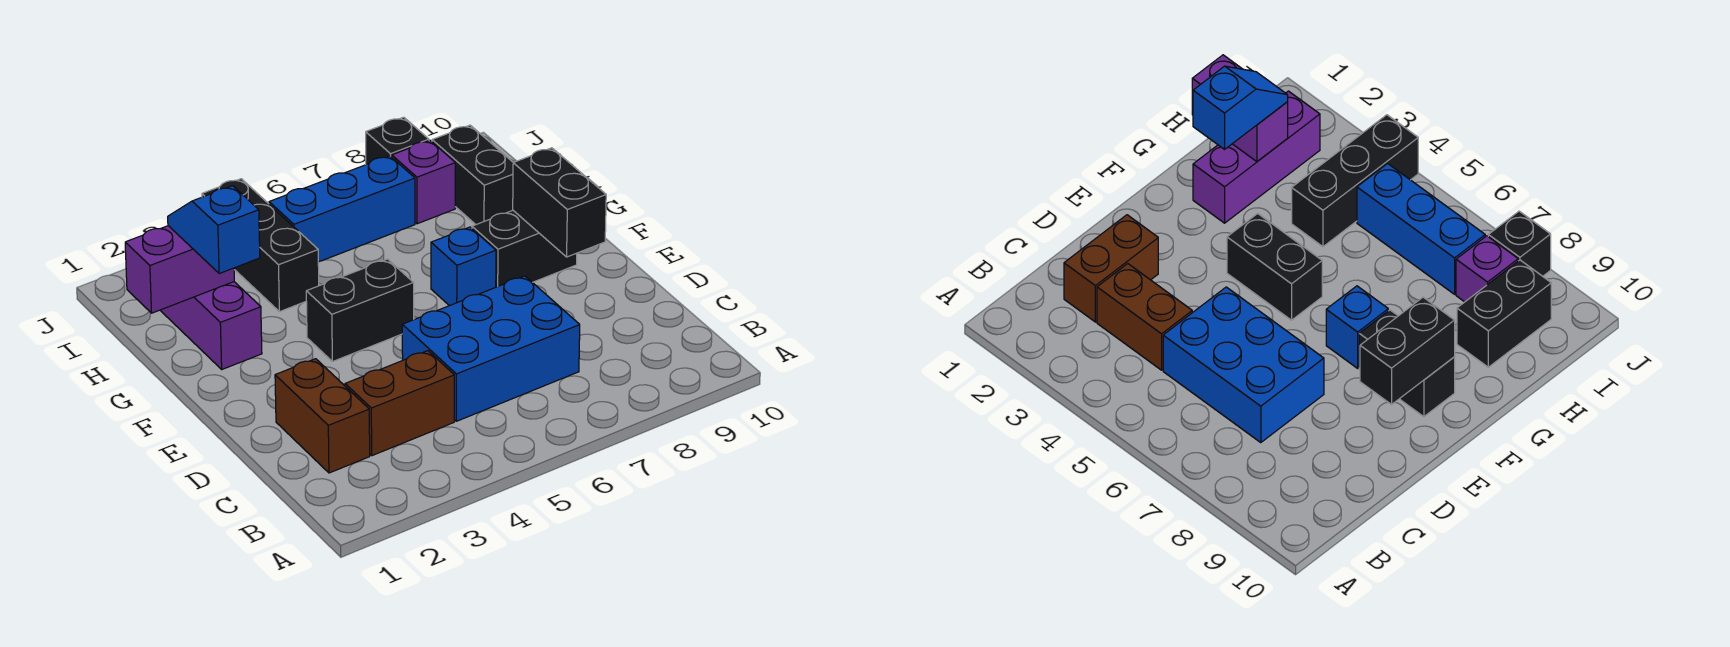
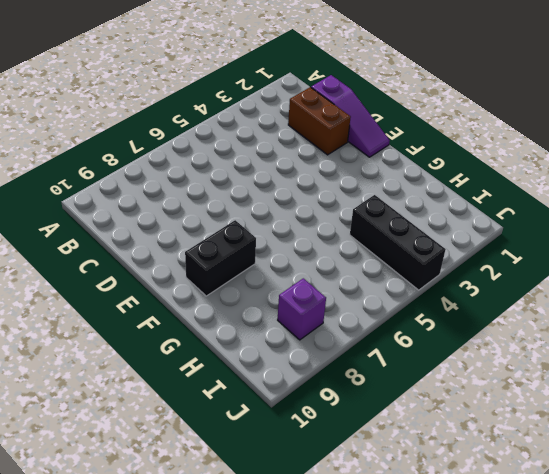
purple 1x3 slope [311,75,390,157] -> none
none -> brown 1x2 brick [345,351,454,456]
none -> blue 2x3 brick [402,276,580,421]
none -> black 1x2 brick [306,259,414,362]

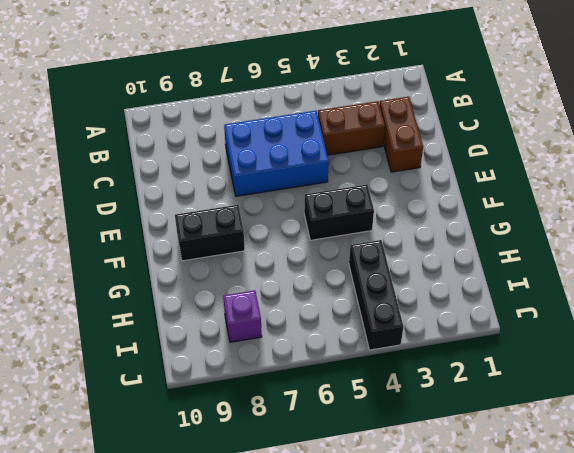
none -> blue 1x1 brick [431,227,496,306]
none -> purple 1x3 brick [160,282,262,369]
none -> black 1x2 brick [432,125,513,225]

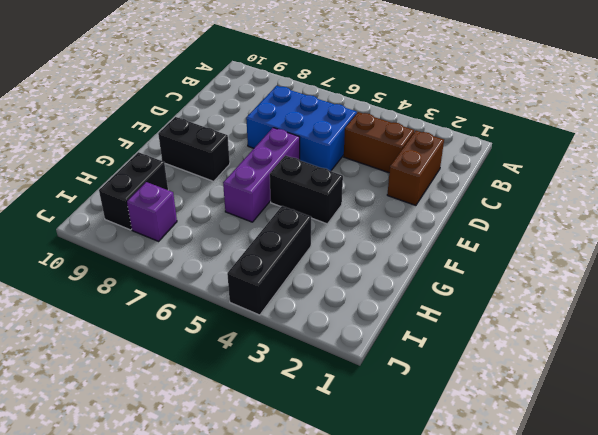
purple 1x3 brick [223,128,300,222] -> purple 1x3 brick moved to [160,282,262,369]
none -> blue 1x1 brick [431,227,496,306]
none -> blue 1x3 brick [269,156,415,262]
none -> black 1x1 brick [366,117,429,165]

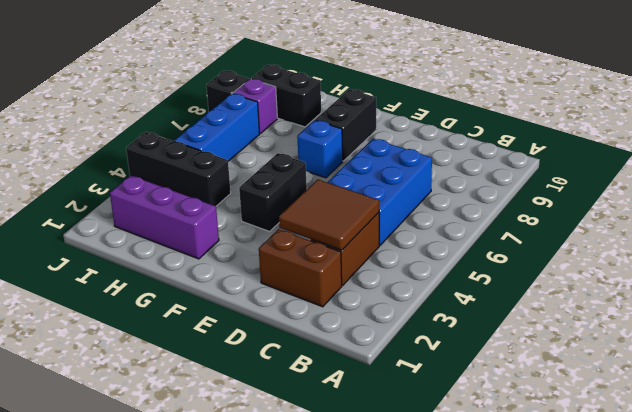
brown 2x2 tile [279,179,379,250] -> none
none -> black 1x2 brick [513,148,606,257]
none -> purple 1x2 brick [125,226,234,313]
none -> blue 1x2 slope [168,186,260,274]

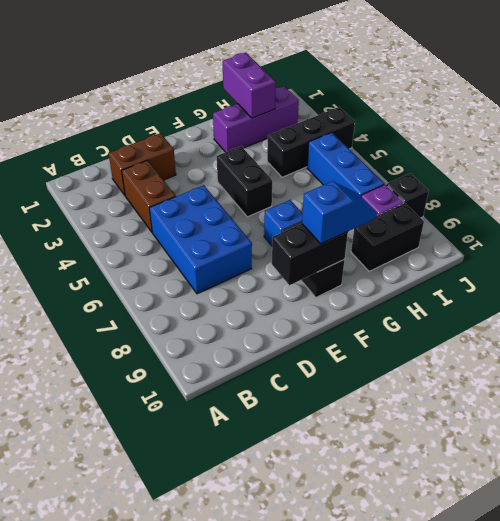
blue 1x2 slope [302,181,377,244] -> blue 1x2 slope moved to [168,186,260,274]

